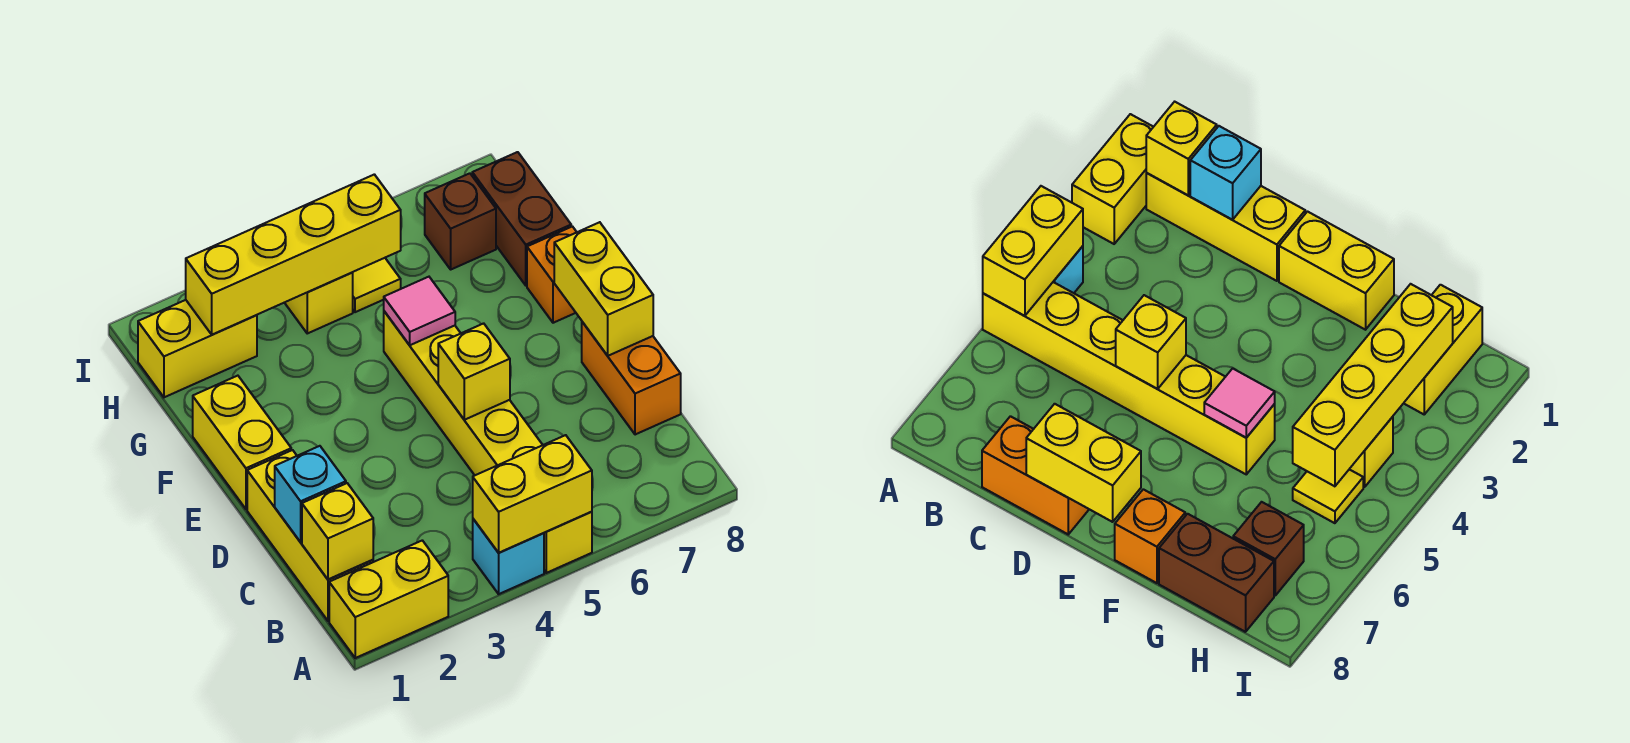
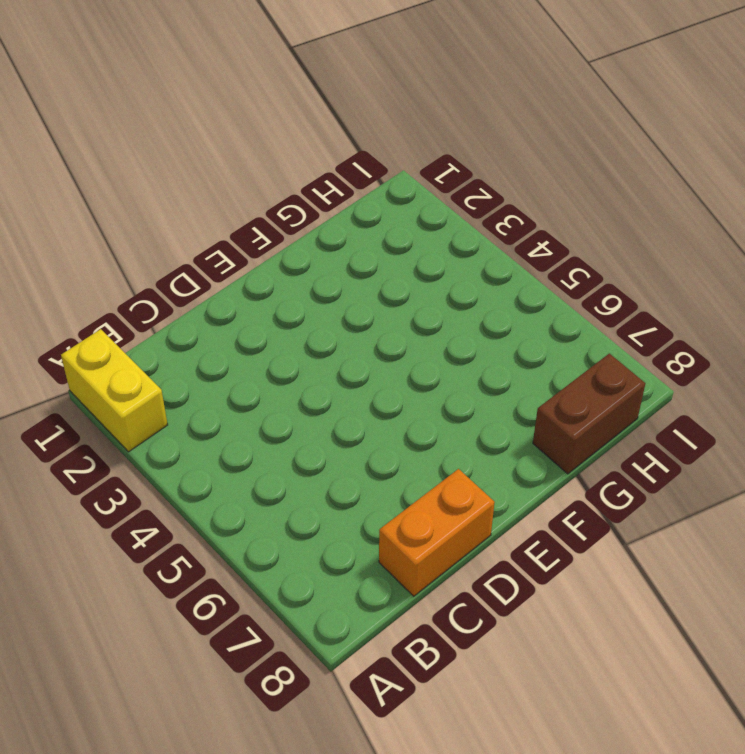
none -> cyan 1x1 brick [473,519,544,594]
none -> yellow 1x6 brick [384,311,592,573]
none -> yellow 1x3 brick [247,450,373,621]

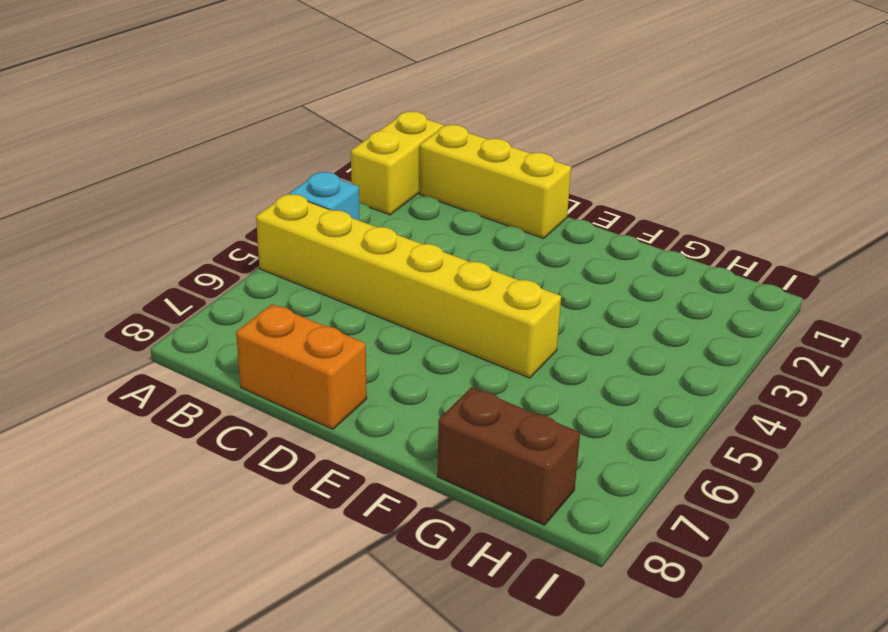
none -> yellow 1x2 brick [193,376,291,509]
none -> orange 1x1 brick [527,226,577,323]
none -> yellow 1x2 brick [138,300,257,397]

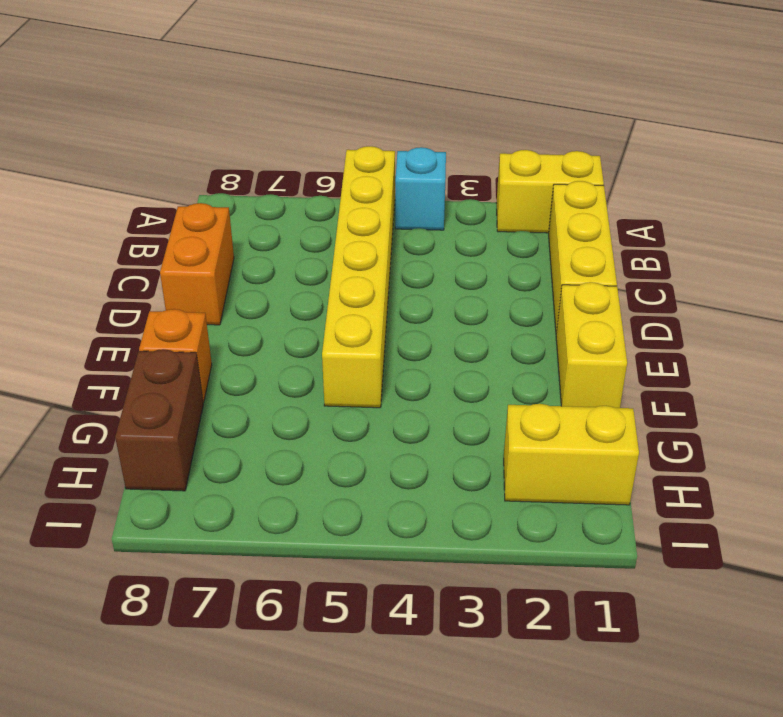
none -> yellow 1x1 brick [285,273,353,333]
none -> yellow 1x1 tile [352,258,401,312]
none -> brown 1x1 brick [425,173,496,269]

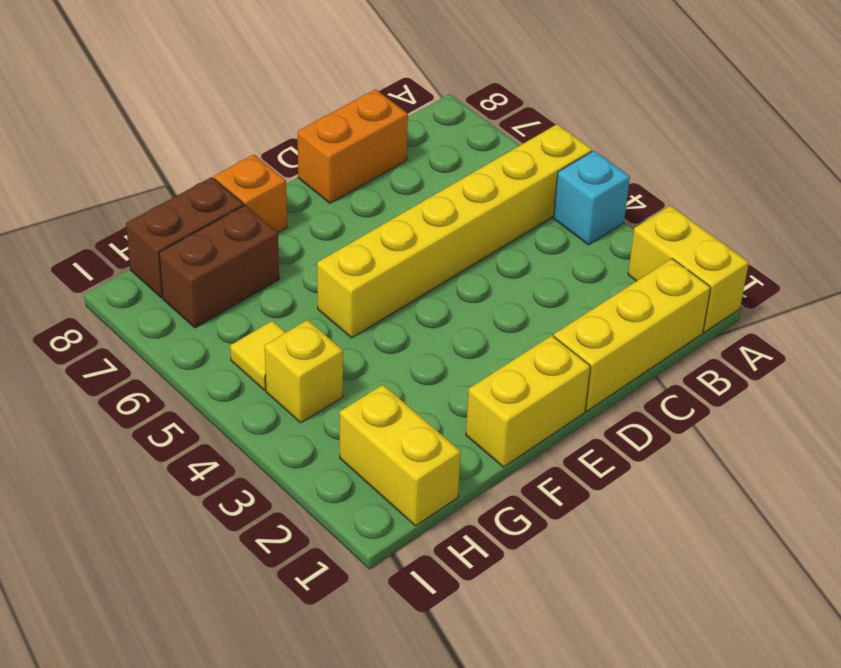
brown 1x2 brick [159,205,279,328] -> brown 1x1 brick [425,173,496,269]
none -> yellow 1x2 brick [473,435,592,553]
none -> yellow 1x1 brick [302,483,373,580]
none -> cyan 1x1 brick [275,446,346,542]

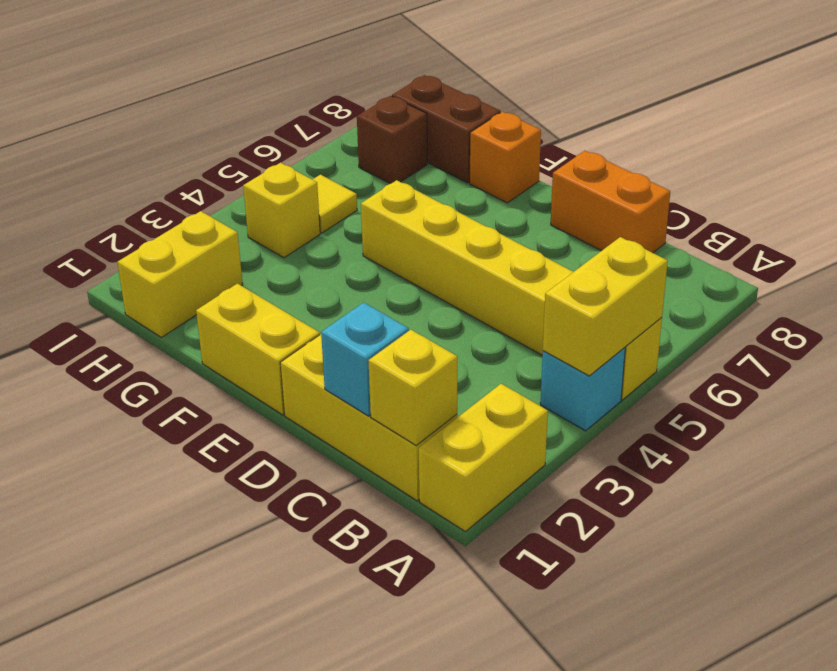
none -> yellow 1x1 brick [438,323,510,420]
none -> yellow 1x2 brick [554,222,653,356]
none -> pink 1x1 tile [384,277,455,345]

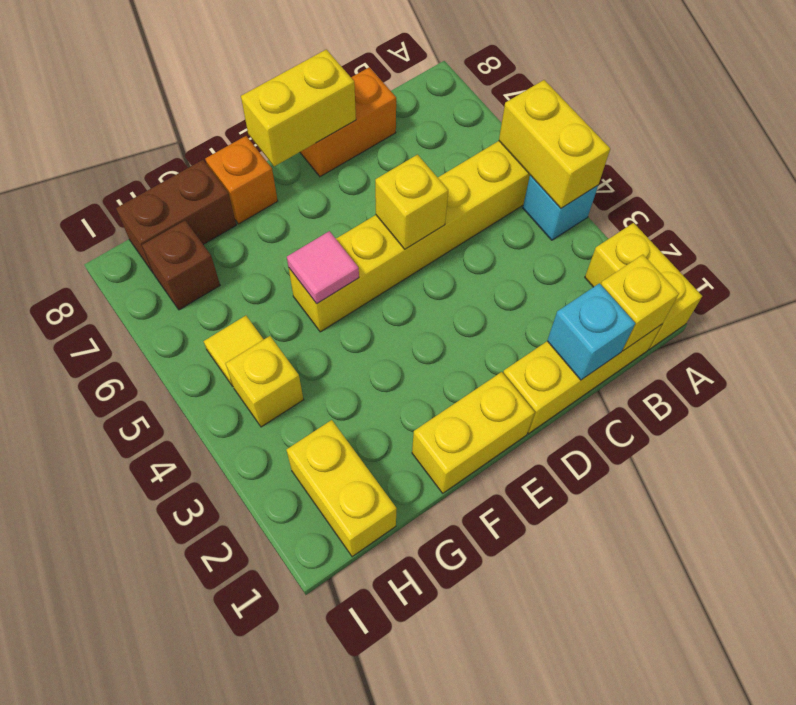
none -> yellow 1x4 brick [186,174,401,335]

